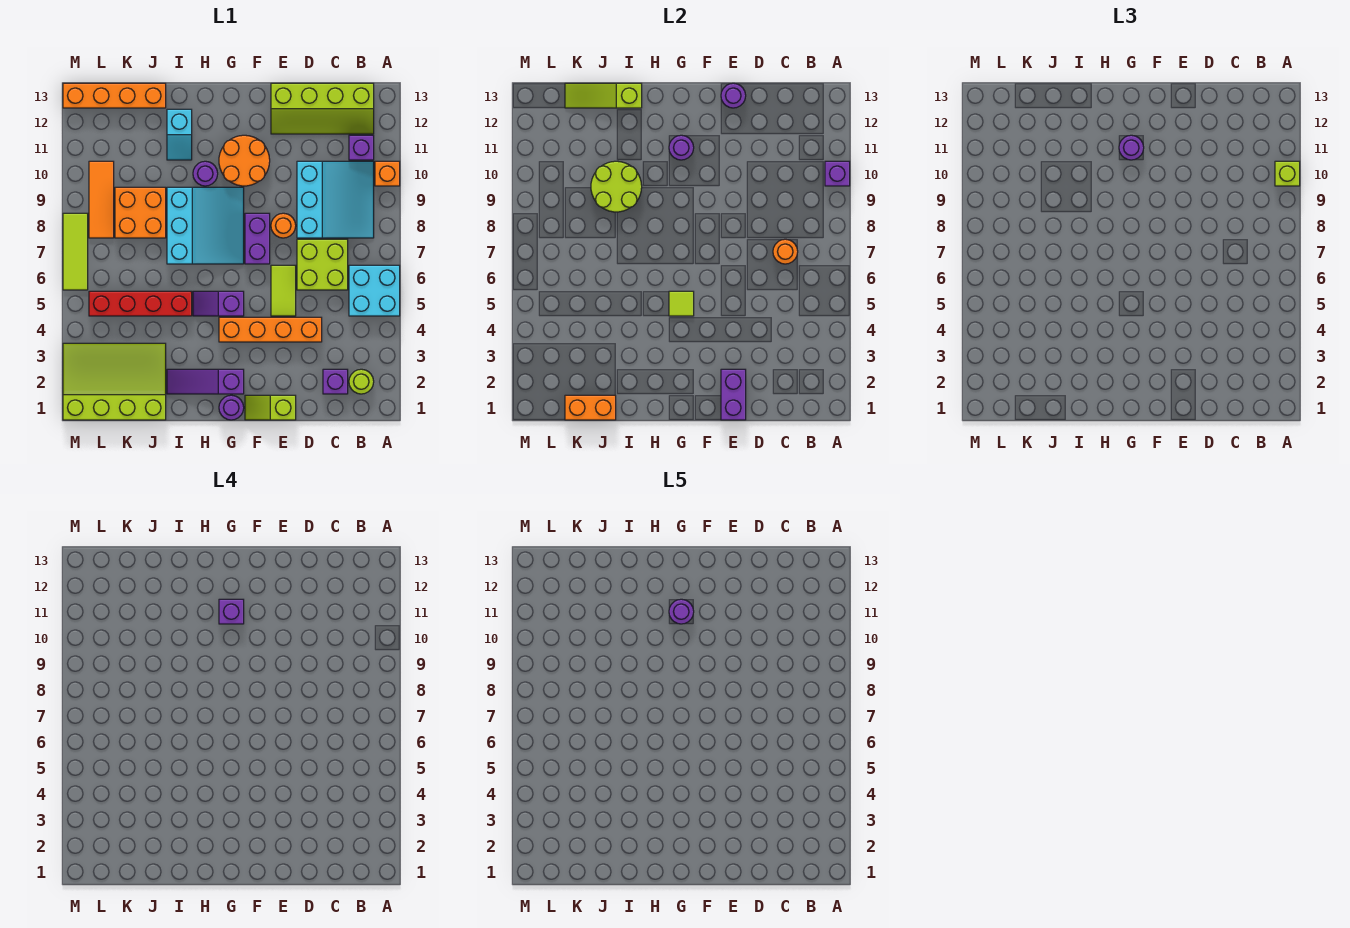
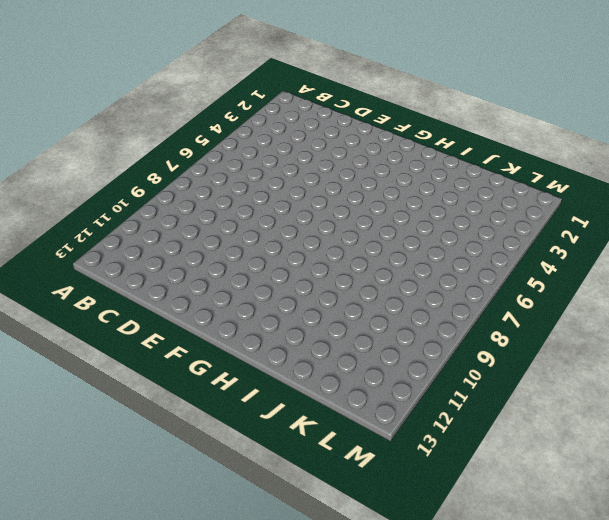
none -> cyan 2x2 brick [349,265,400,316]
none -> orange 1x1 brick [375,161,400,186]
none -> lime 1x1 round brick [349,369,374,394]
none -> cyan 3x3 slope [297,161,374,238]

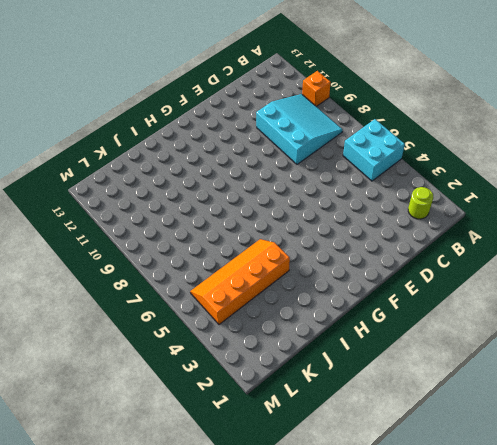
orange 2x4 slope [190,239,290,324] -> red 1x4 brick [89,291,192,316]
none -> purple 1x1 brick [349,135,374,160]
none -> lime 2x4 slope [271,83,374,134]
none -> purple 1x1 brick [323,369,348,394]
none -> lime 2x2 brick [297,239,348,290]

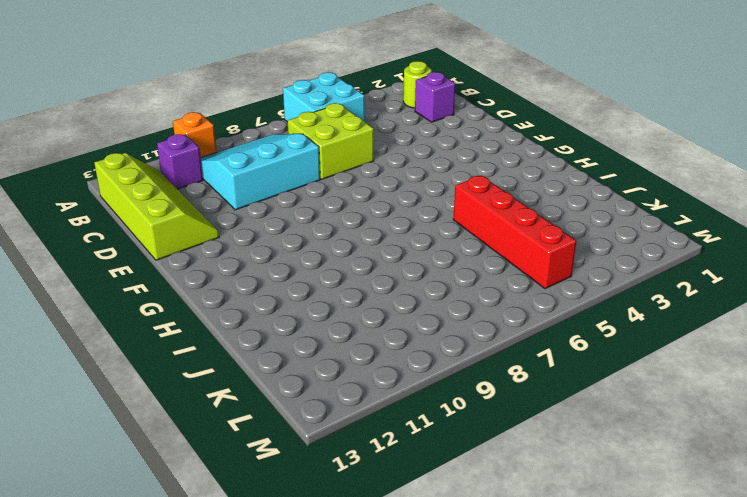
none -> orange 1x4 brick [219,317,322,342]
none -> lime 1x2 slope [245,395,296,420]
none -> lime 1x2 tile [271,265,296,316]
none -> orange 1x1 round brick [271,213,296,238]

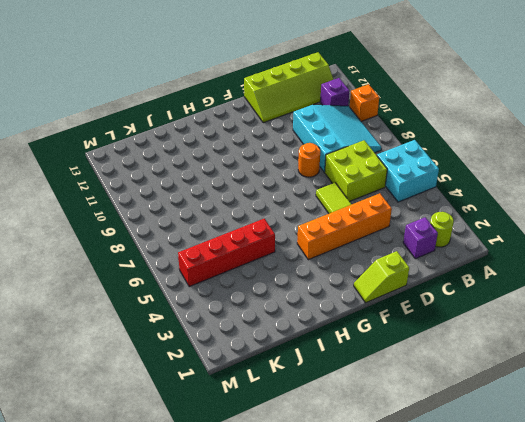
none -> purple 1x2 brick [245,213,270,264]
none -> orange 2x2 round brick [219,135,270,186]
none -> purple 1x1 round brick [219,395,244,420]
none -> purple 1x3 slope [167,369,244,394]

